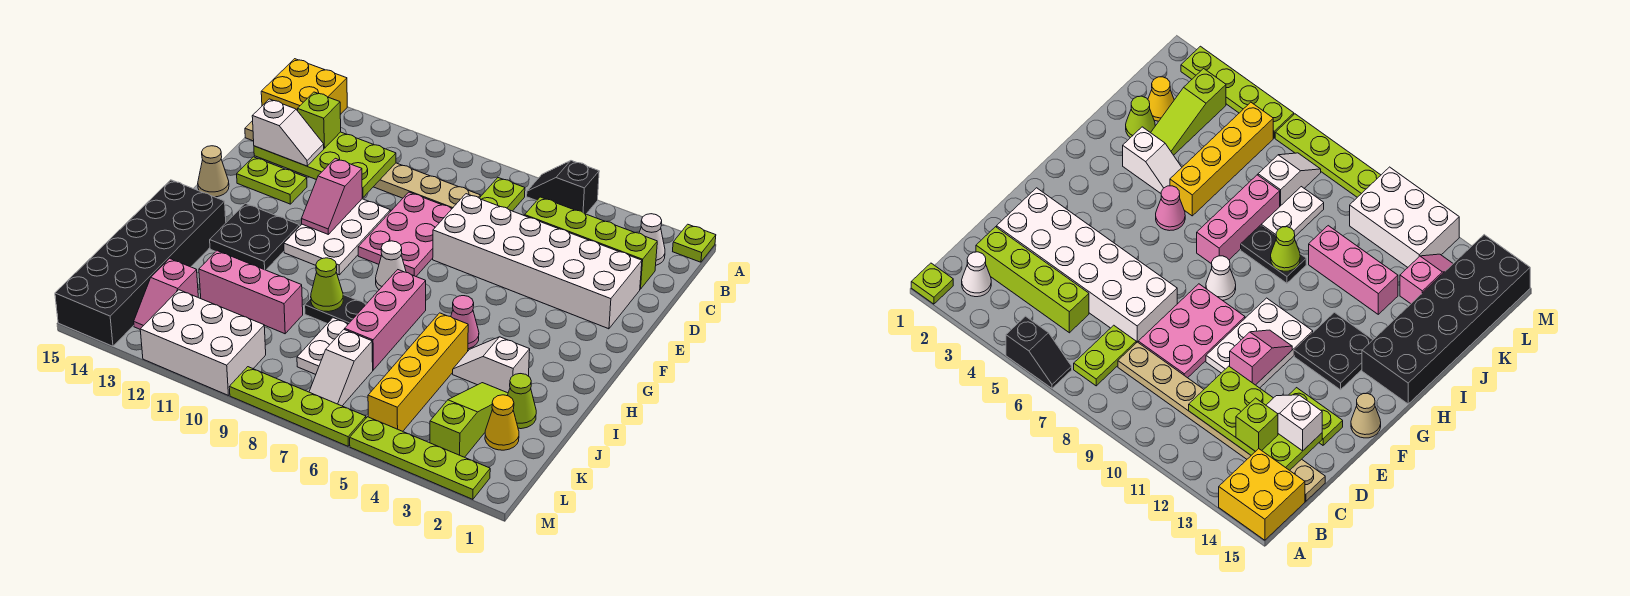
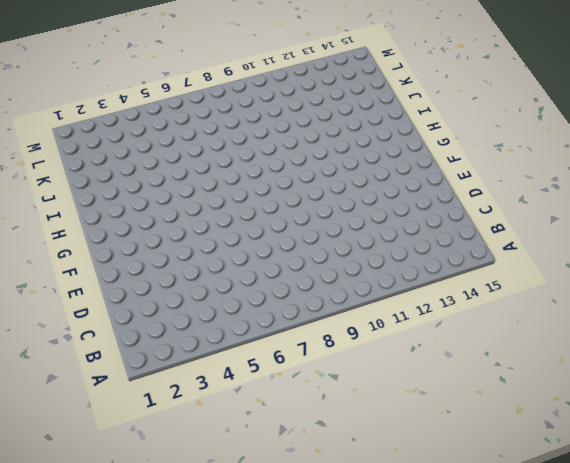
none -> lime 1x1 plate [673,224,716,262]
none -> black 1x2 slope [527,161,599,214]
none -> yellow 2x2 brick [261,59,347,115]
none -> white 1x1 cone [639,214,665,265]

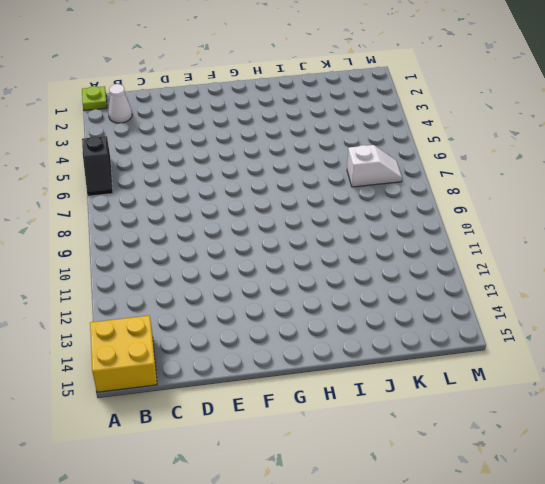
none -> lime 1x2 plate [480,178,525,211]
none -> lime 1x4 brick [525,197,657,289]
none -> tan 1x8 plate [245,121,480,209]
none -> white 2x6 brick [433,194,642,329]

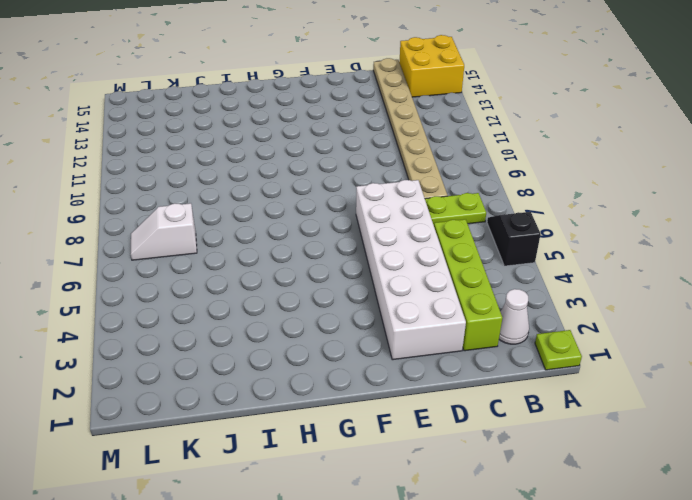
none -> pink 2x3 plate [358,192,451,276]
none -> white 2x3 plate [284,199,390,275]
none -> lime 1x2 plate [237,157,307,204]
none -> tan 1x1 cone [198,146,229,197]

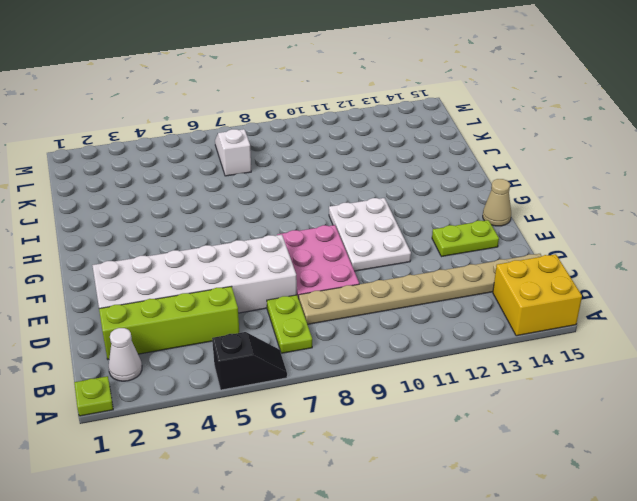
none -> white 1x1 cone [376,241,406,290]
none -> black 2x2 plate [210,203,300,270]
none -> pink 1x1 cone [451,296,479,349]
none -> pink 1x3 brick [345,270,426,370]

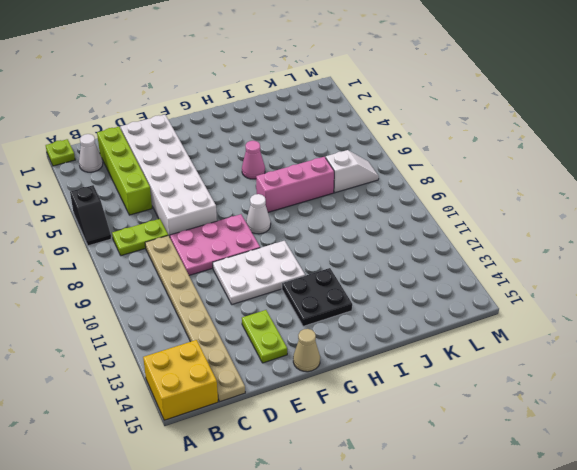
none -> black 2x6 brick [55,180,226,346]
none -> white 1x2 slope [453,337,530,393]
none -> yellow 1x4 brick [368,313,468,431]
none -> black 1x2 plate [305,295,366,324]

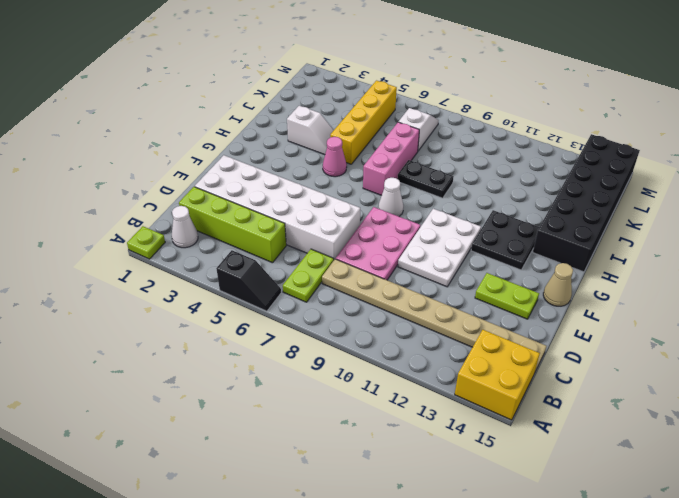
none -> lime 1x1 cone [507,374,536,429]
none -> lime 1x3 slope [430,383,508,457]
none -> white 1x2 plate [297,318,348,374]
none -> pink 1x3 brick [199,251,303,334]

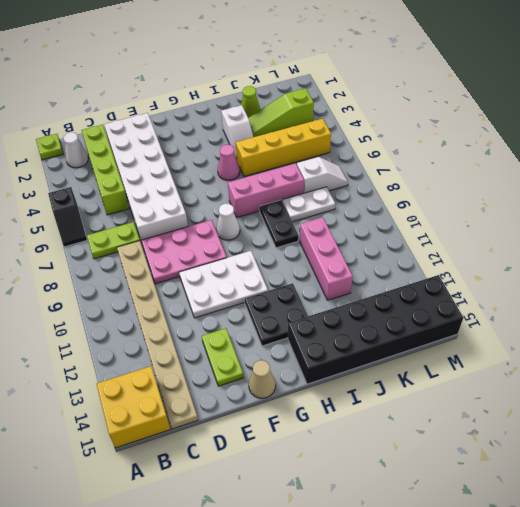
none -> yellow 1x1 cone [485,395,519,450]
none -> pink 1x2 slope [134,258,198,329]
none -> white 2x3 brick [140,290,266,395]
none -> lime 1x4 plate [350,417,490,499]

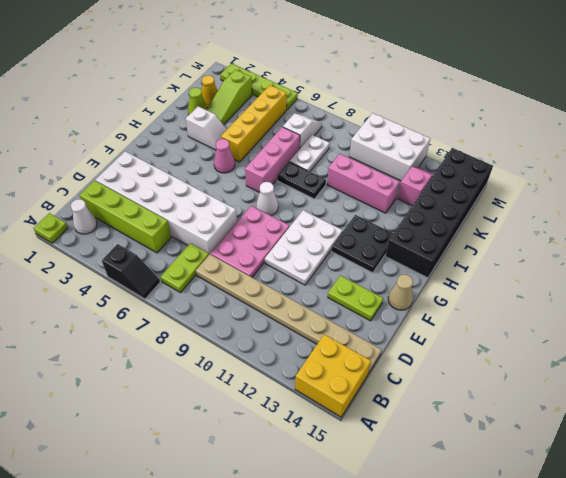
none -> lime 1x4 plate [229,367,366,446]
none -> lime 2x4 plate [254,132,396,197]
none -> pink 1x2 slope [301,158,362,234]
none -> lime 1x1 cone [311,258,343,312]

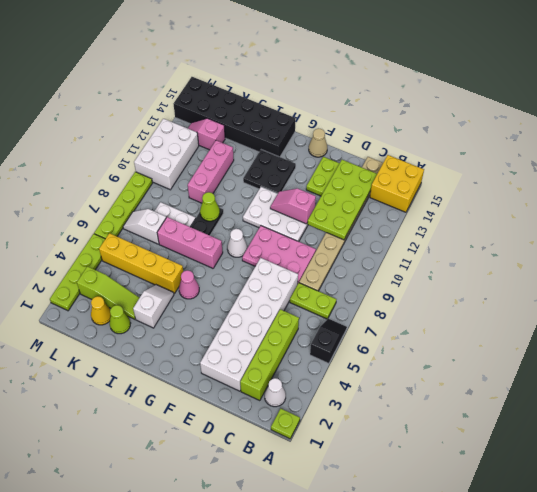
none -> lime 1x1 brick [298,92,341,148]
none -> white 1x2 slope [252,99,324,166]

